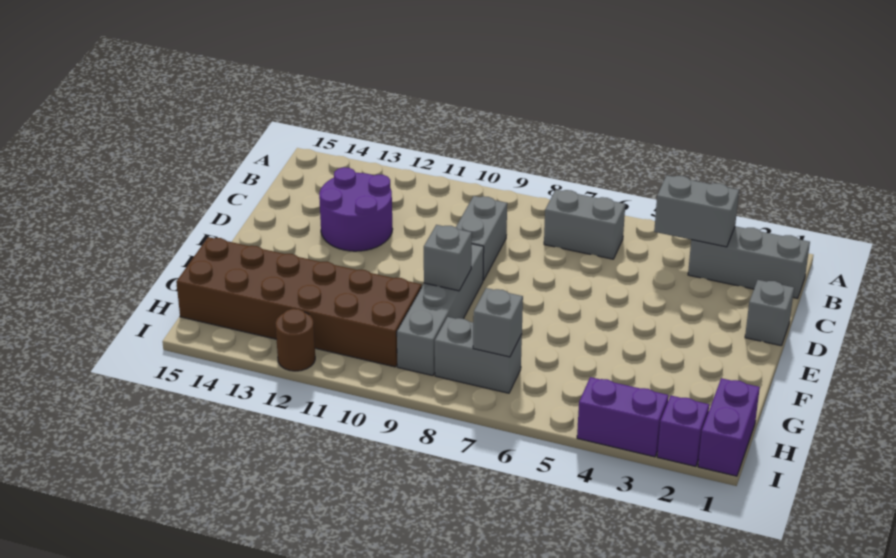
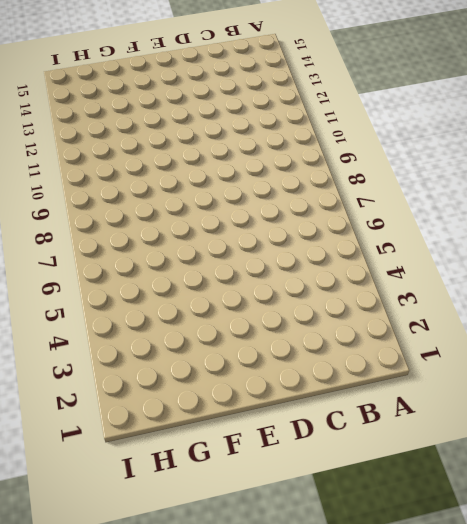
none -> grey 1x3 brick [688,226,810,298]
none -> grey 1x2 brick [544,190,625,259]
none -> grey 1x2 brick [456,196,507,281]

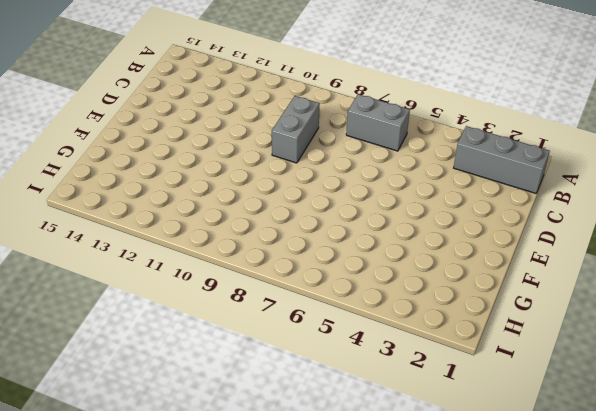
none -> purple 2x2 round brick [319,167,393,251]
none -> grey 1x1 brick [745,280,794,346]
none -> grey 1x4 brick [397,244,484,376]

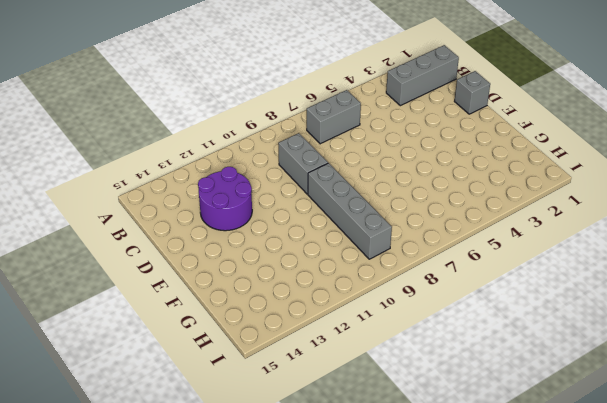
none -> brown 2x6 brick [176,237,422,367]
none -> purple 1x2 brick [698,378,760,476]
none -> grey 1x2 brick [435,317,522,393]

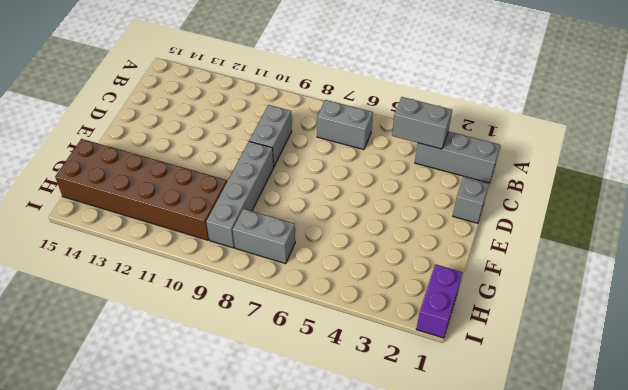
none -> purple 2x2 round brick [319,167,393,251]
none -> purple 1x1 brick [657,396,709,467]
none -> purple 1x2 brick [577,377,668,457]

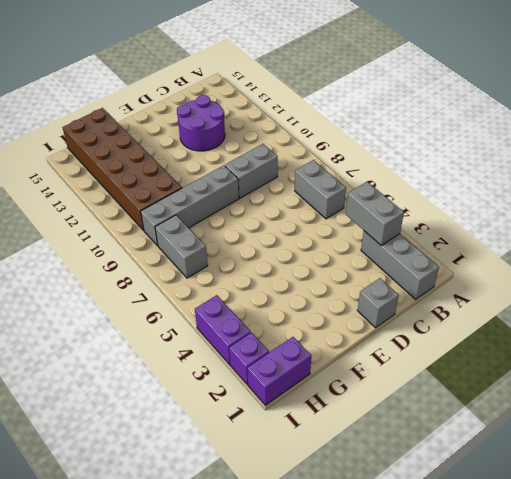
none -> brown 1x1 round brick [275,309,315,371]
none -> grey 1x1 brick [424,225,472,291]
none -> grey 1x1 brick [473,288,523,357]

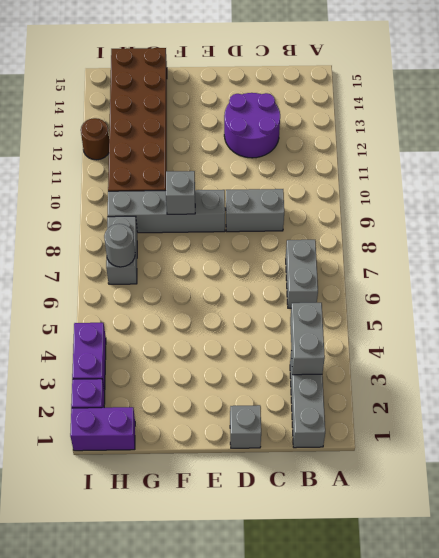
grey 1x1 round brick [104,224,135,267] -> grey 1x1 brick [473,288,523,357]

